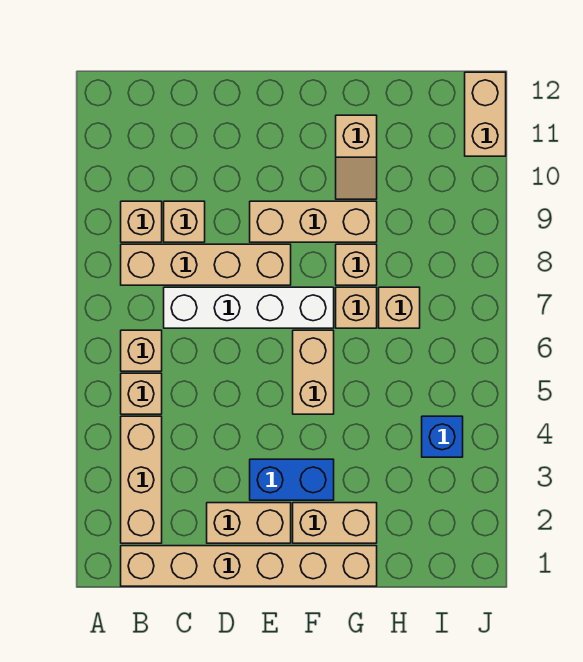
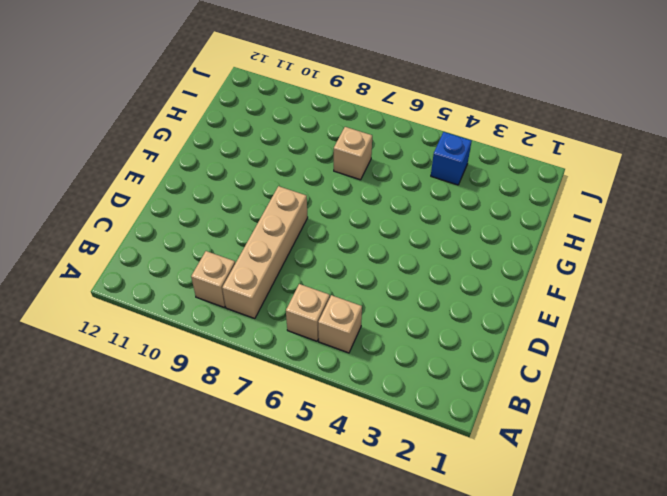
none -> tan 1x6 brick [121,546,377,586]
none -> tan 1x3 brick [121,416,162,543]
none -> white 1x4 brick [164,287,334,328]

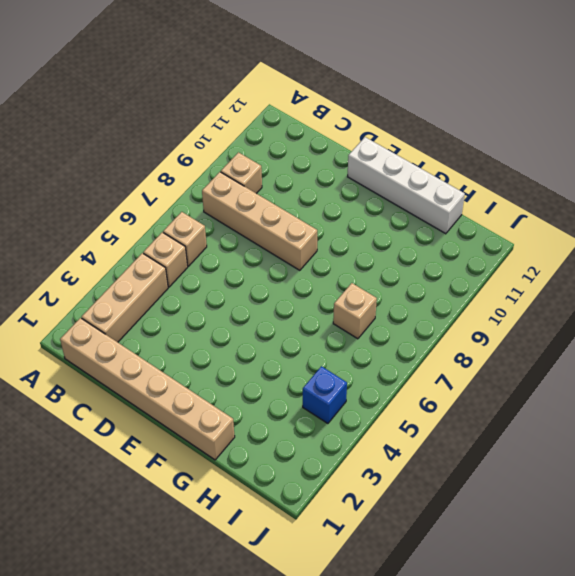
white 1x4 brick [348,137,465,234] -> white 1x4 brick moved to [164,287,334,328]
none -> tan 1x1 brick [164,201,205,242]
none -> tan 1x2 brick [207,503,291,543]
none -> blue 1x2 brick [250,459,334,500]

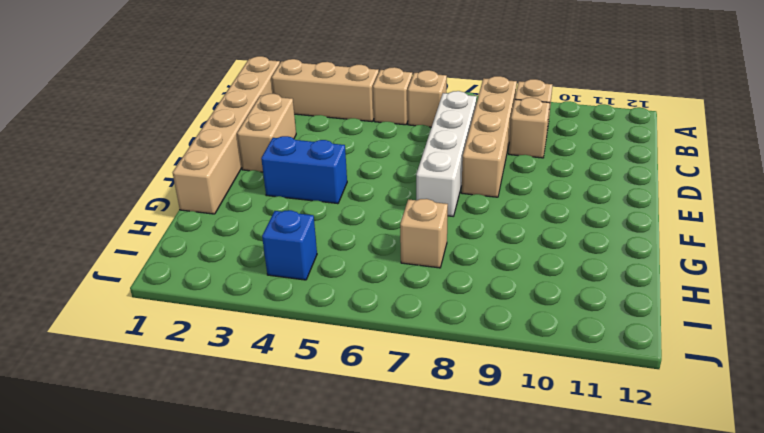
blue 1x2 brick [261,136,347,204] -> blue 1x2 brick turned to [250,459,334,500]
none -> tan 1x3 brick [250,201,377,242]
none -> tan 1x2 brick [293,503,377,543]
none -> tan 1x2 brick [293,330,334,414]

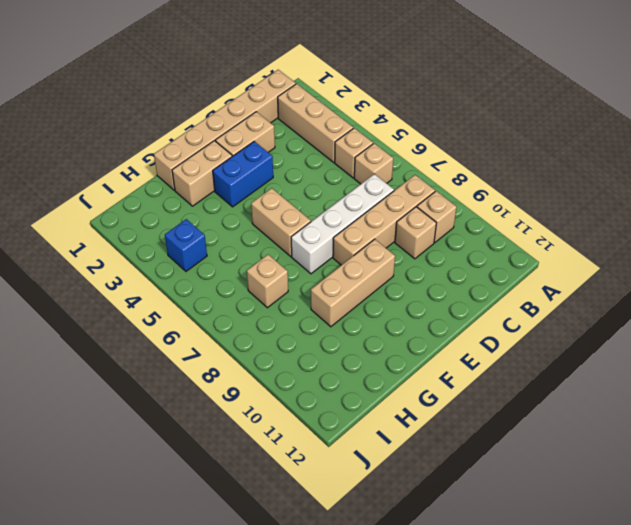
none -> tan 1x1 brick [336,287,377,328]
none -> tan 1x1 brick [336,244,377,285]
none -> tan 1x2 slope [336,115,377,199]

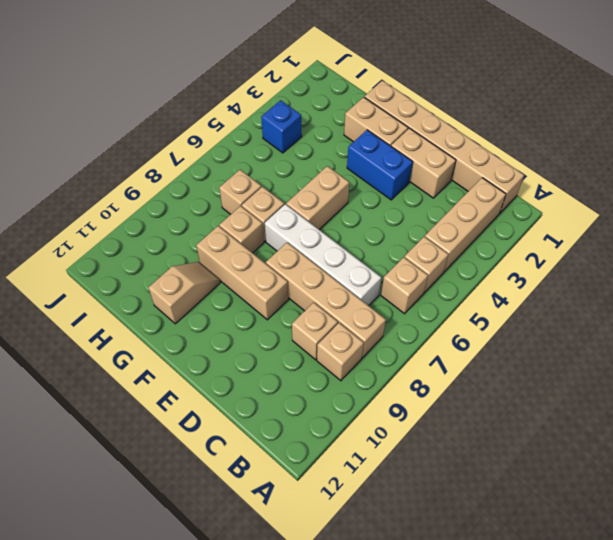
none -> tan 1x2 brick [465,72,506,156]

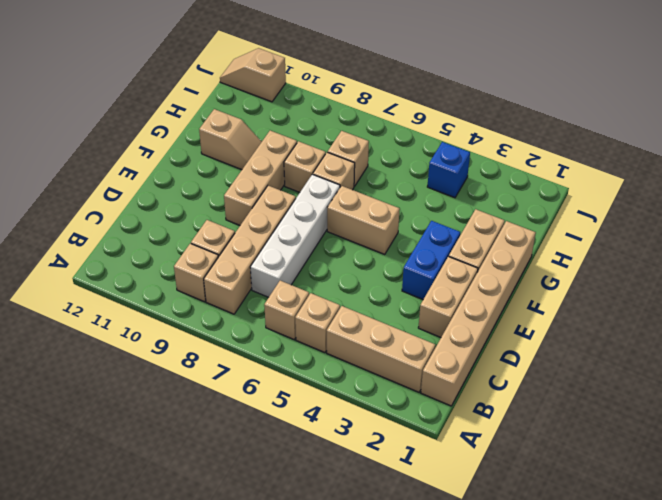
tan 1x2 slope [220,48,286,102] -> tan 1x2 brick [465,72,506,156]

